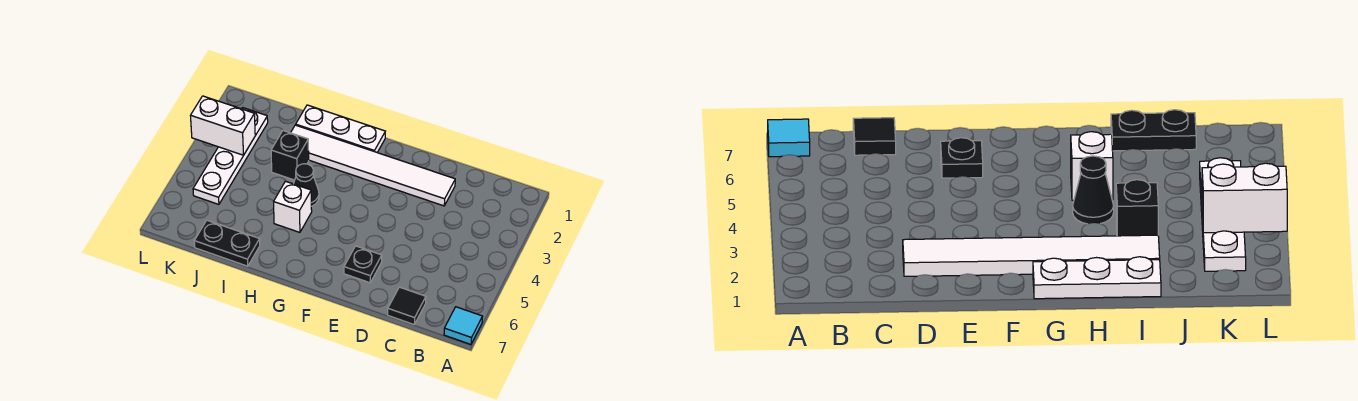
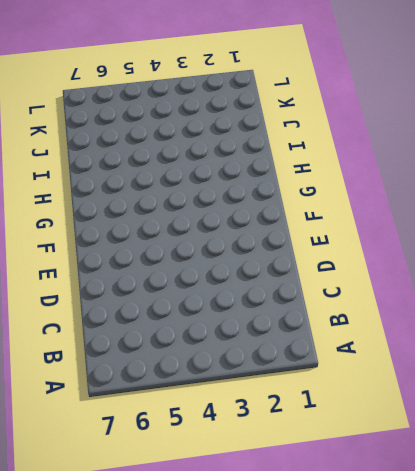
none -> cyan 1x1 tile [444,307,482,344]
none -> black 1x1 tile [388,287,426,324]

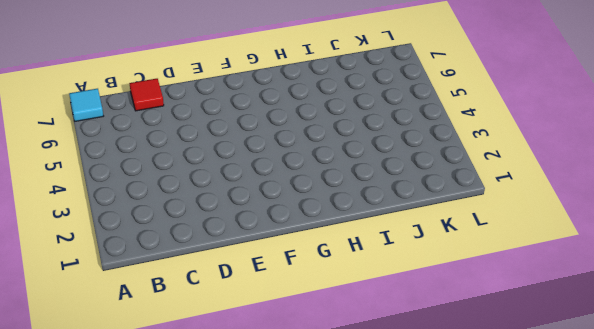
red 1x1 tile [129,79,164,111] -> black 1x1 tile [388,287,426,324]
none -> white 1x6 tile [291,125,455,206]
none -> black 1x1 plate [344,246,382,283]

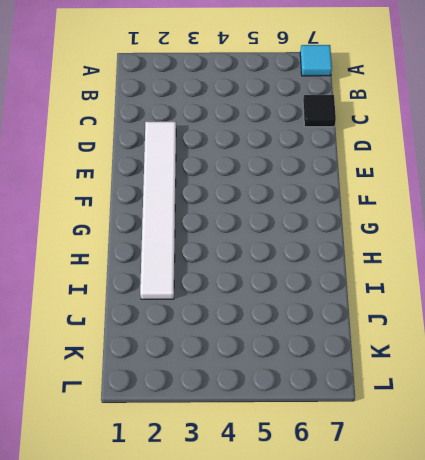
none -> black 1x1 plate [344,246,382,283]
none -> white 1x3 plate [296,105,385,152]

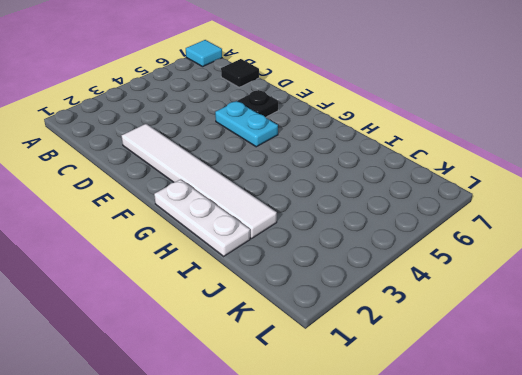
cyan 1x2 plate [215,101,278,147] -> none
none -> black 1x1 cone [294,164,319,206]
none -> white 1x1 brick [274,181,312,232]

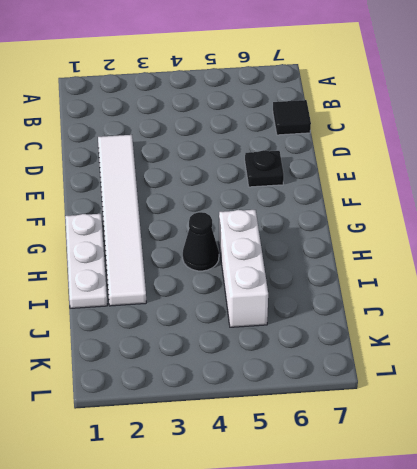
white 1x3 brick [219,210,268,327] -> white 1x1 brick [274,181,312,232]
none -> cyan 1x1 tile [444,307,482,344]
none -> black 1x1 brick [271,131,309,180]

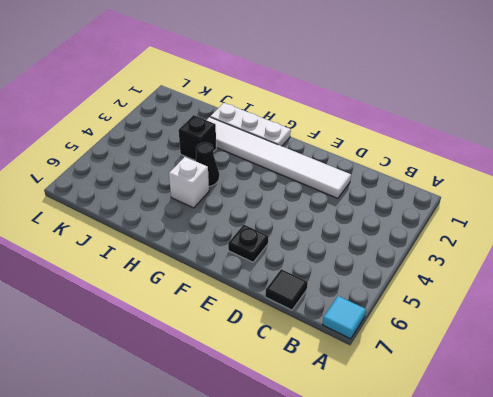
none -> black 1x2 plate [194,220,260,266]
none -> white 1x4 plate [193,108,268,204]

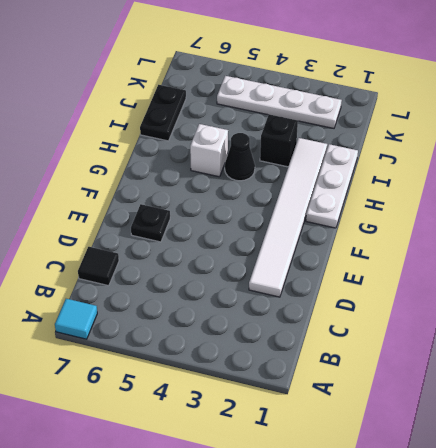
none -> white 1x2 brick [190,96,255,155]

